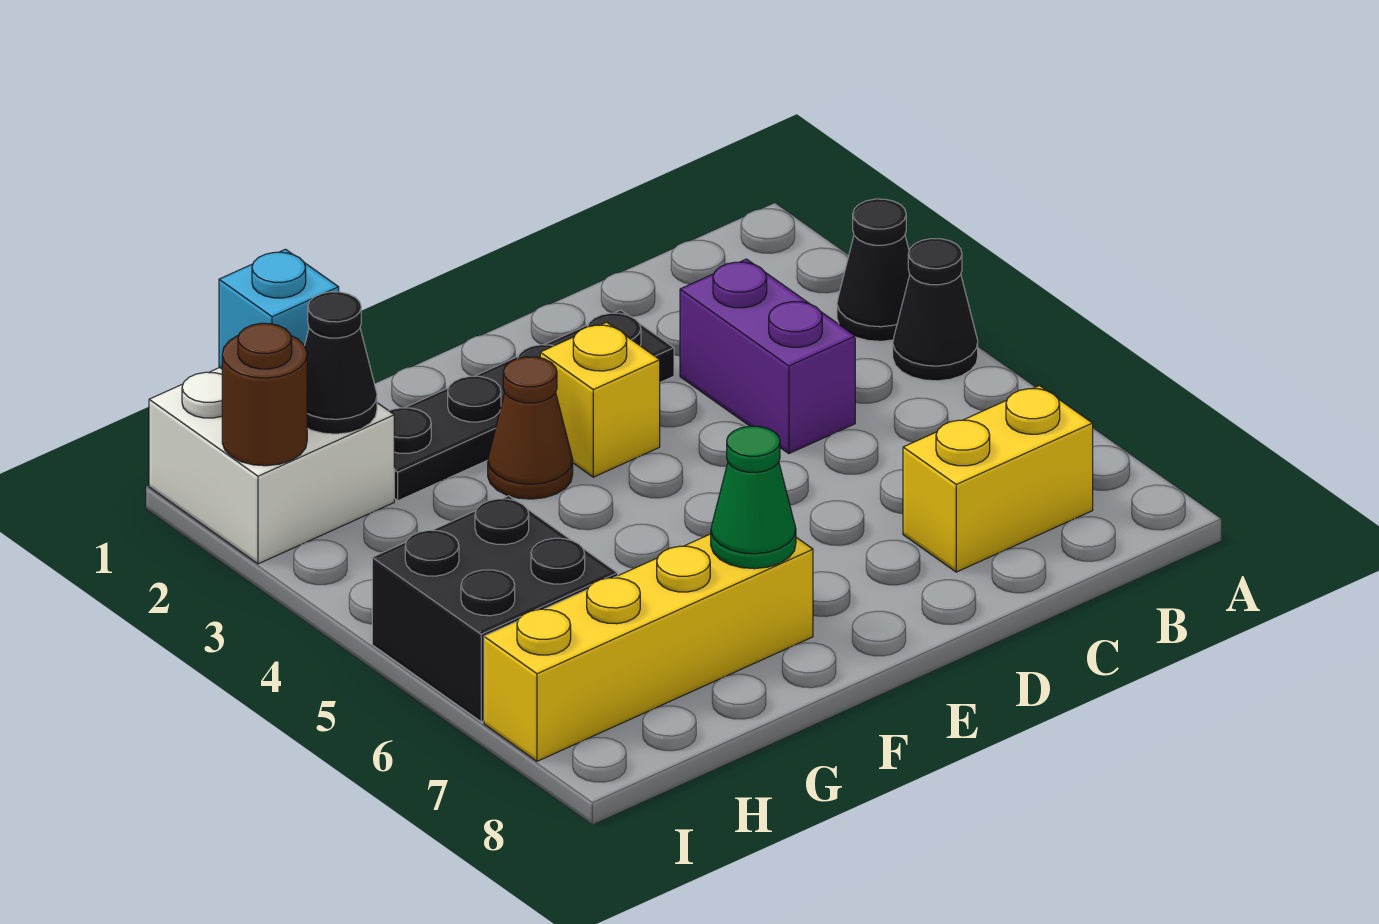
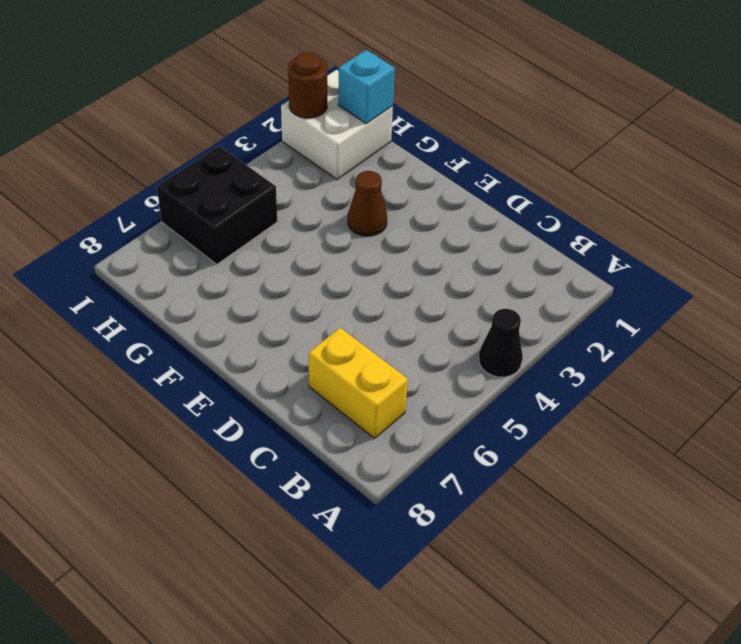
none -> black 1x1 cone [837,199,910,341]
none -> purple 1x2 brick [680,259,855,454]
none -> black 1x4 plate [390,310,674,501]

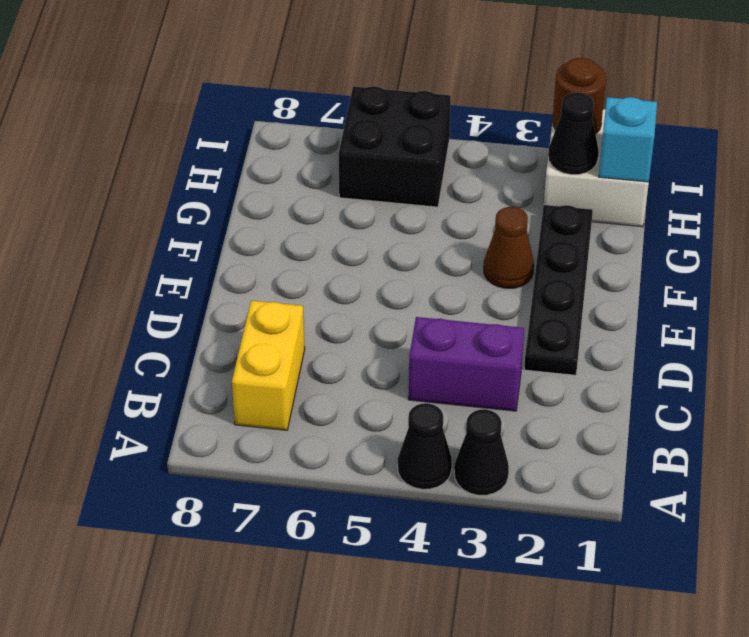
none -> yellow 1x1 brick [540,322,660,477]
none -> yellow 1x4 brick [484,534,813,761]
none -> green 1x1 cone [711,426,796,569]

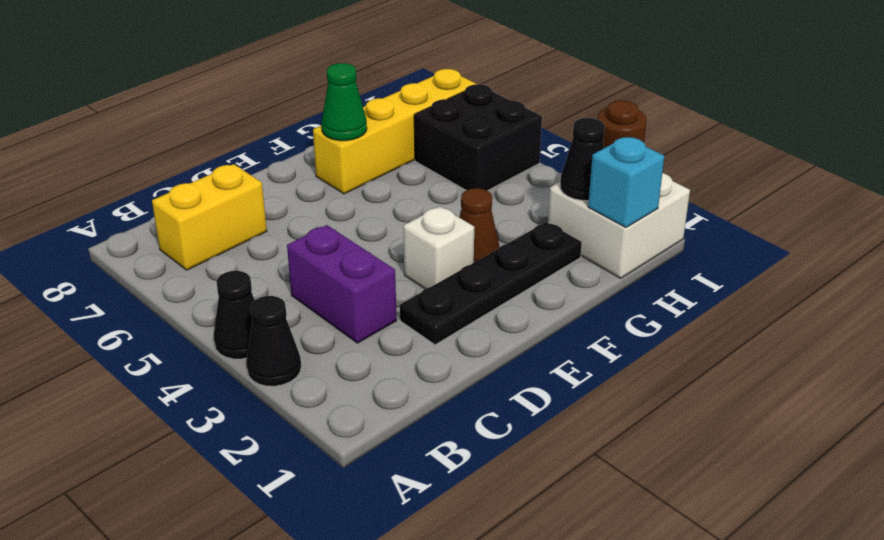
white 1x1 brick [403,206,474,289] -> yellow 1x1 brick [540,322,660,477]

